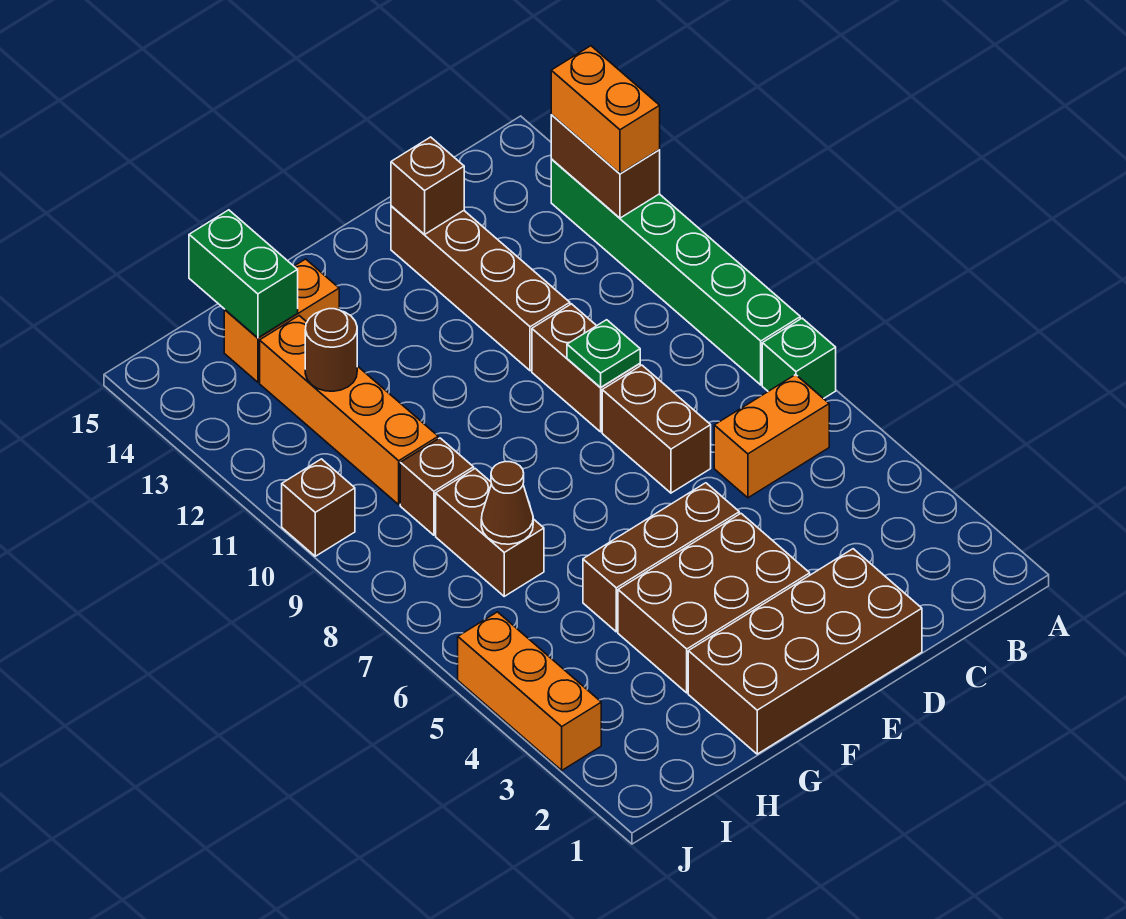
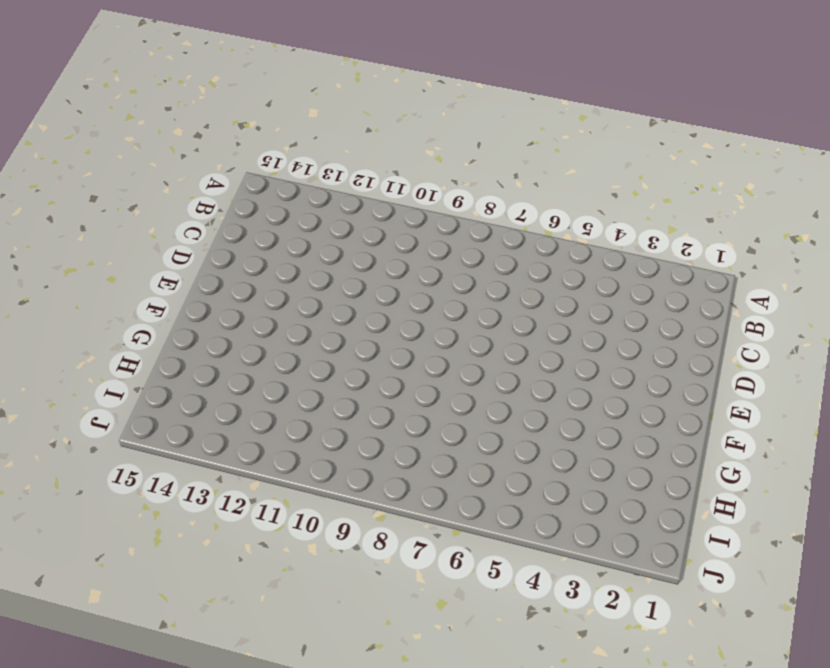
none -> green 1x1 brick [762,318,836,399]
none -> green 1x6 brick [551,159,800,385]
none -> orange 1x2 brick [714,375,829,498]

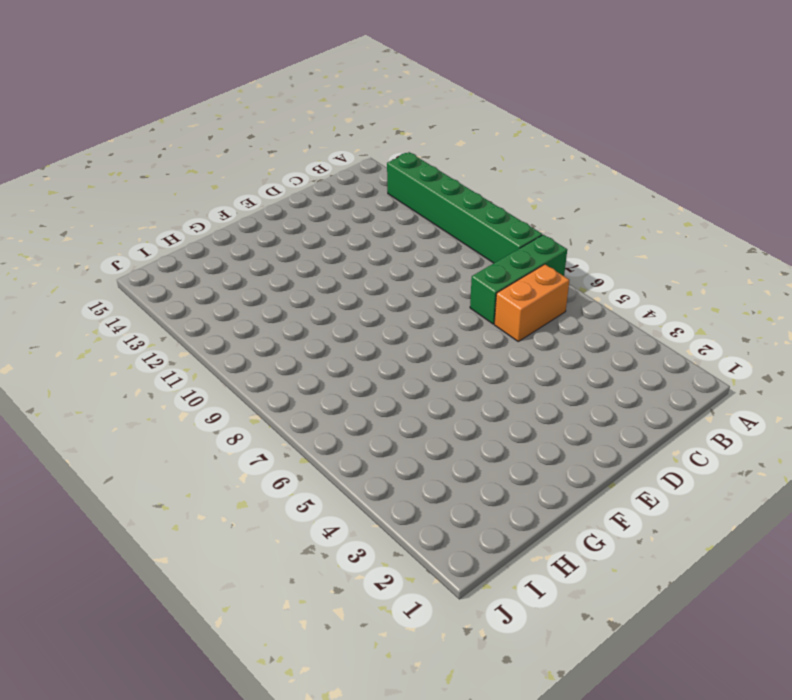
green 1x3 brick [470,235,567,324] -> green 1x1 brick [762,318,836,399]
none -> brown 2x4 brick [688,549,922,754]
none -> brown 1x2 brick [602,365,711,493]
none -> brown 1x2 brick [532,304,640,432]

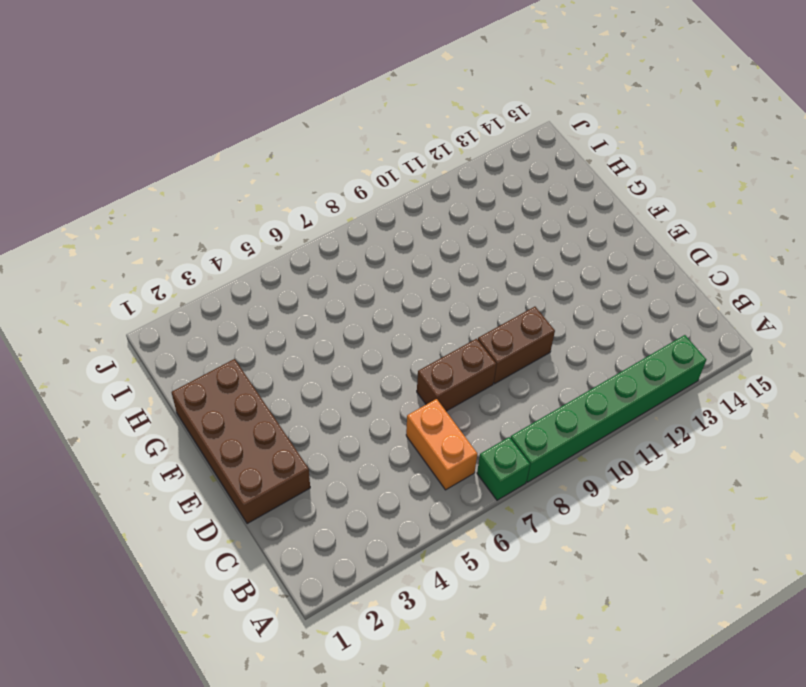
none -> brown 1x4 brick [391,206,570,371]
none -> brown 2x3 brick [618,514,810,693]
none -> brown 1x3 brick [583,483,739,632]

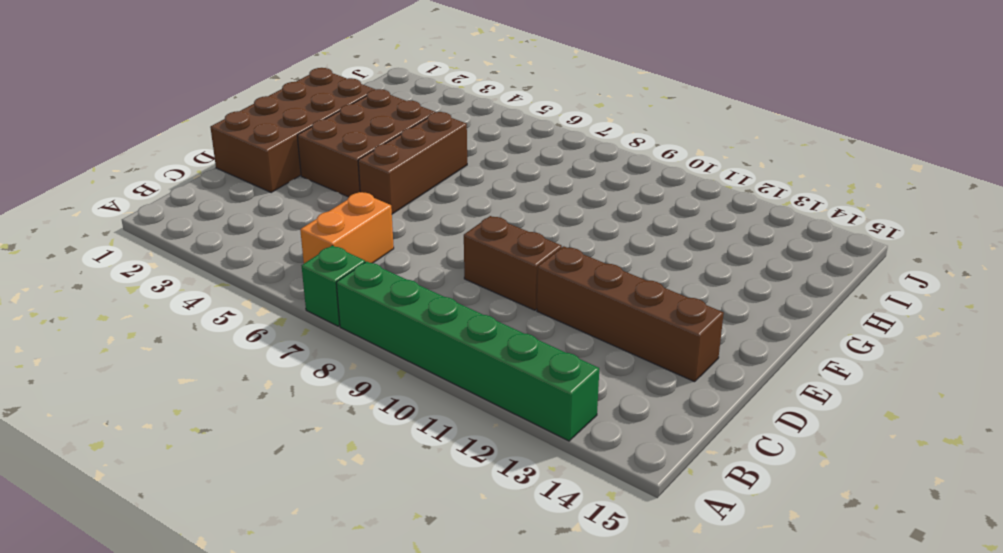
none -> brown 1x2 brick [602,365,711,493]
none -> orange 1x2 brick [224,259,339,382]
none -> brown 1x2 brick [436,469,544,596]

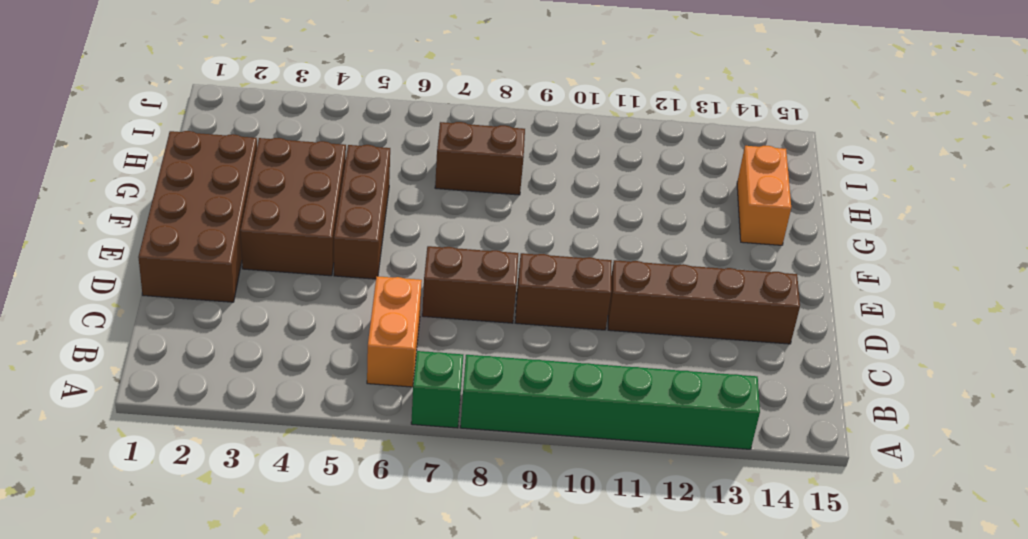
none -> brown 1x1 brick [400,438,474,535]
none -> orange 1x4 brick [260,316,438,504]
none -> orange 1x3 brick [458,612,601,770]

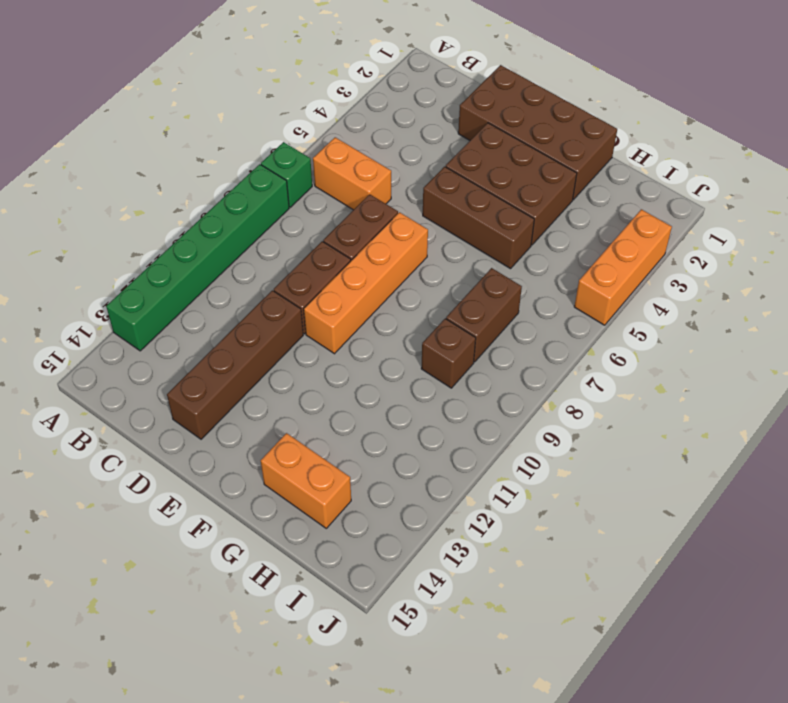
orange 1x4 brick [304,212,428,354] -> orange 1x4 brick moved to [260,316,438,504]
none -> brown 1x1 brick [282,459,355,556]
none -> brown 1x2 brick [551,115,660,218]
none -> green 1x1 plate [567,320,640,388]

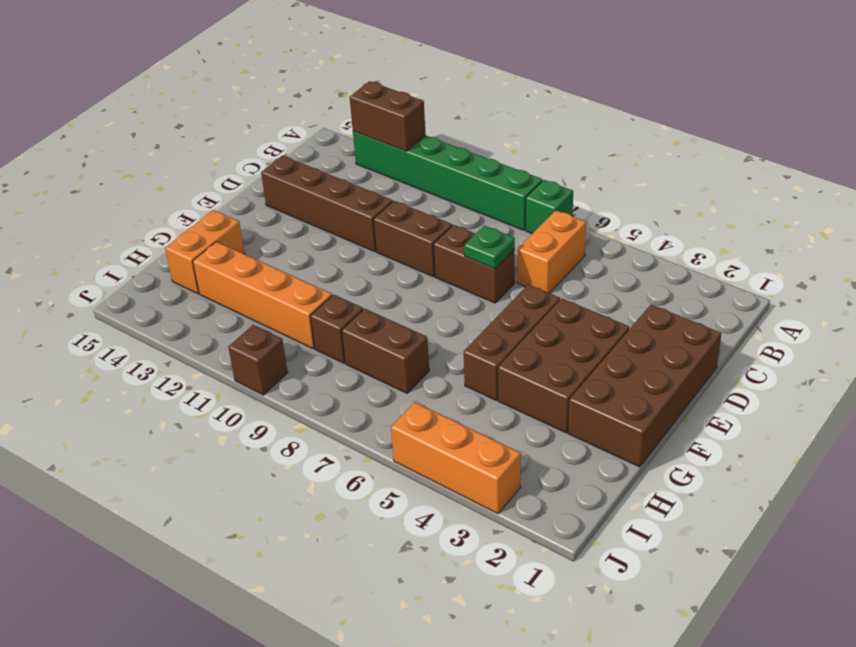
green 1x1 plate [464,226,515,269] -> green 1x1 plate moved to [567,320,640,388]
none -> brown 1x1 brick [391,137,464,234]
none -> brown 1x1 cone [481,462,533,544]
none -> brown 1x1 round brick [305,309,357,391]

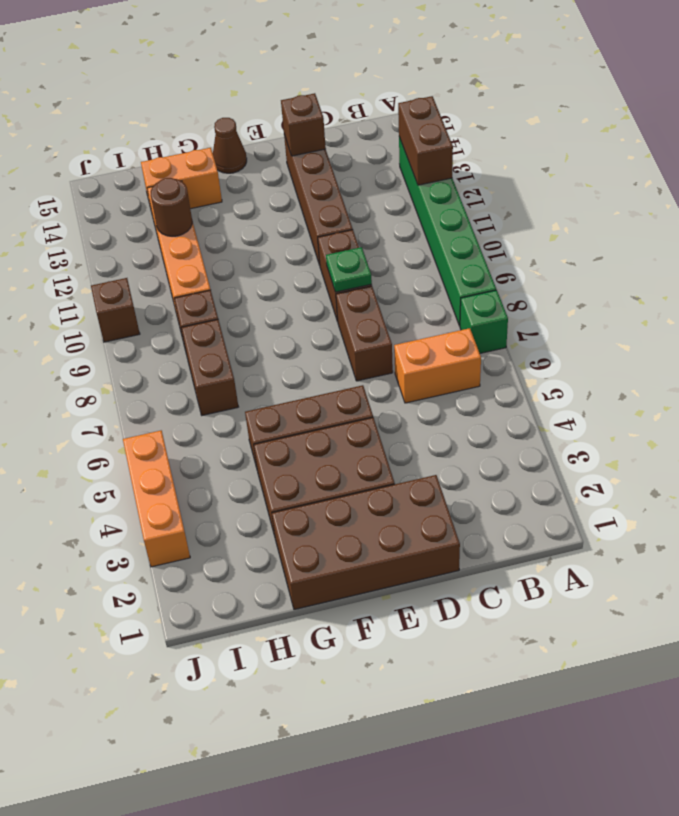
brown 1x1 cone [213,118,247,173] -> brown 1x1 cone moved to [481,462,533,544]
none -> green 1x2 brick [189,210,298,338]
none -> orange 1x2 brick [551,46,660,174]

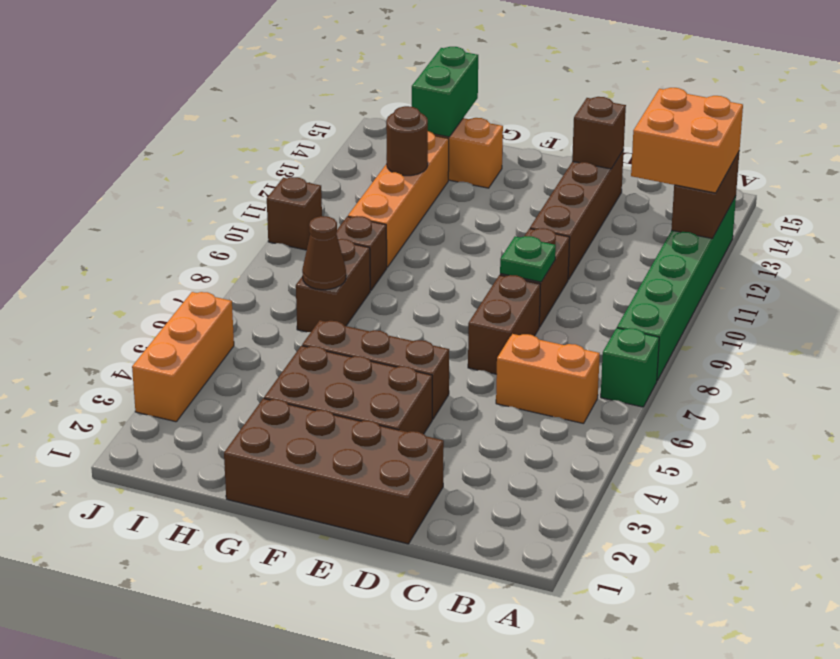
orange 2x2 brick [631,88,743,193] -> orange 1x2 brick [551,46,660,174]

